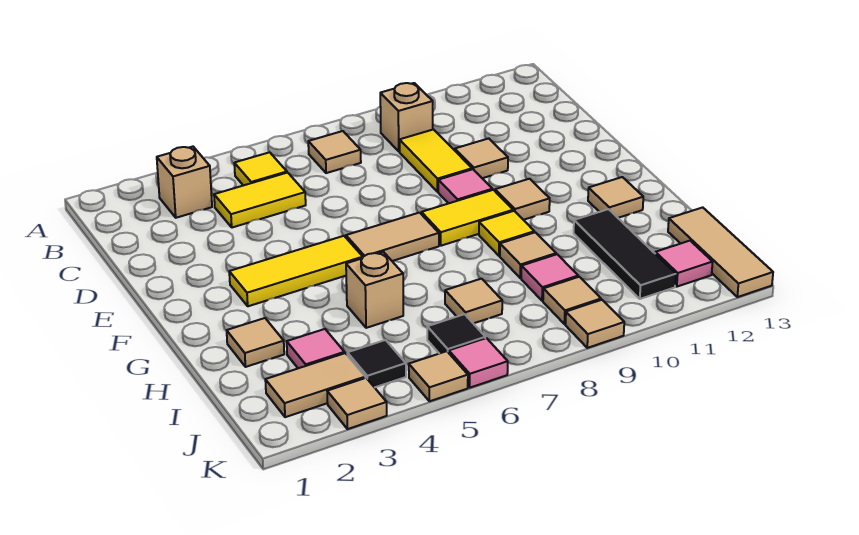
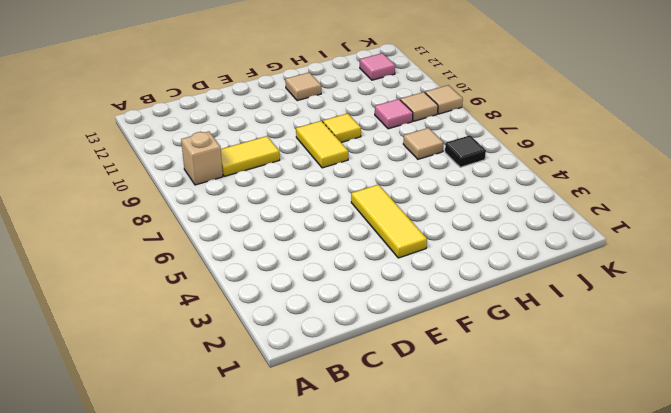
none -> tan 1x1 brick [157,147,212,218]
none -> yellow 1x1 tile [234,152,287,186]
none -> tan 1x1 tile [308,131,361,173]
none -> yellow 1x2 tile [214,173,306,228]

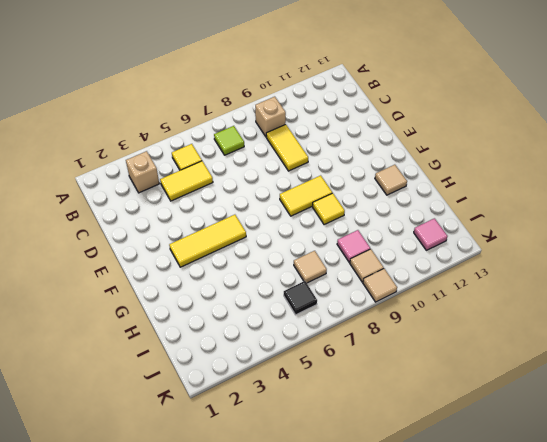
lime 1x1 tile [214,126,244,155] -> tan 1x1 tile [308,131,361,173]
none -> tan 1x1 tile [455,138,508,178]
none -> pink 1x1 tile [438,169,492,204]
none -> tan 1x2 tile [346,213,439,261]
none -> tan 1x1 tile [495,179,550,220]

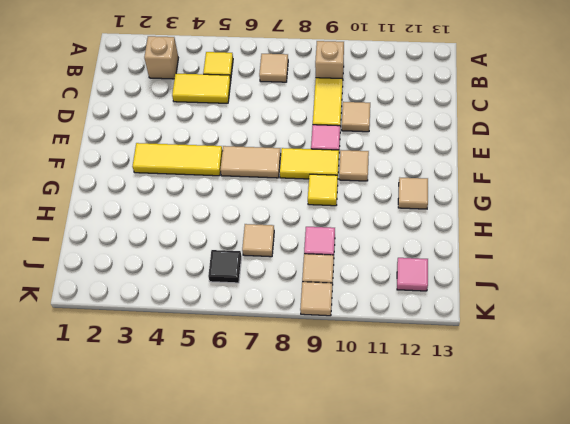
none -> tan 1x1 tile [227,318,284,367]
none -> tan 1x1 brick [346,252,403,328]
none -> tan 1x1 tile [500,232,556,278]
none -> black 1x3 tile [574,209,676,299]

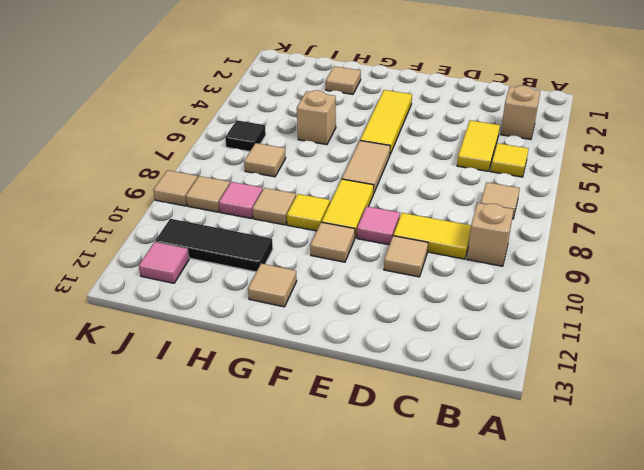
none -> pink 1x1 tile [287,329,344,368]
none -> tan 1x3 tile [668,207,773,297]
none -> tan 1x2 tile [265,353,365,417]
none -> black 1x1 tile [347,340,406,388]

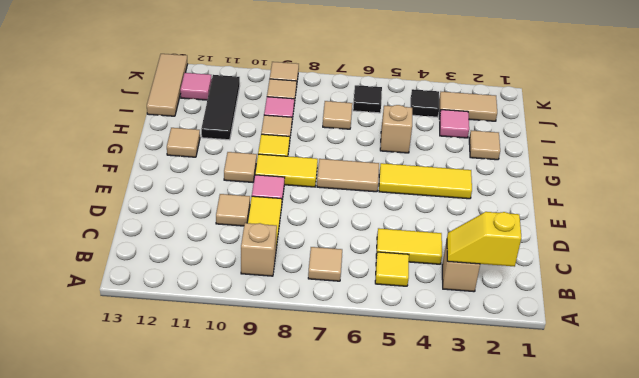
yellow 1x2 slope [447,212,521,267] -> none
none -> tan 1x1 tile [327,378,387,429]
none -> tan 1x1 tile [409,351,468,401]
none -> pink 1x1 tile [449,338,508,388]

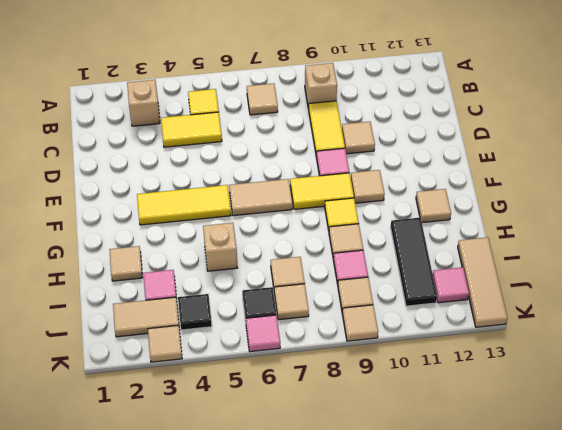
tan 1x1 tile [274,284,309,320] -> tan 1x1 tile moved to [409,351,468,401]

